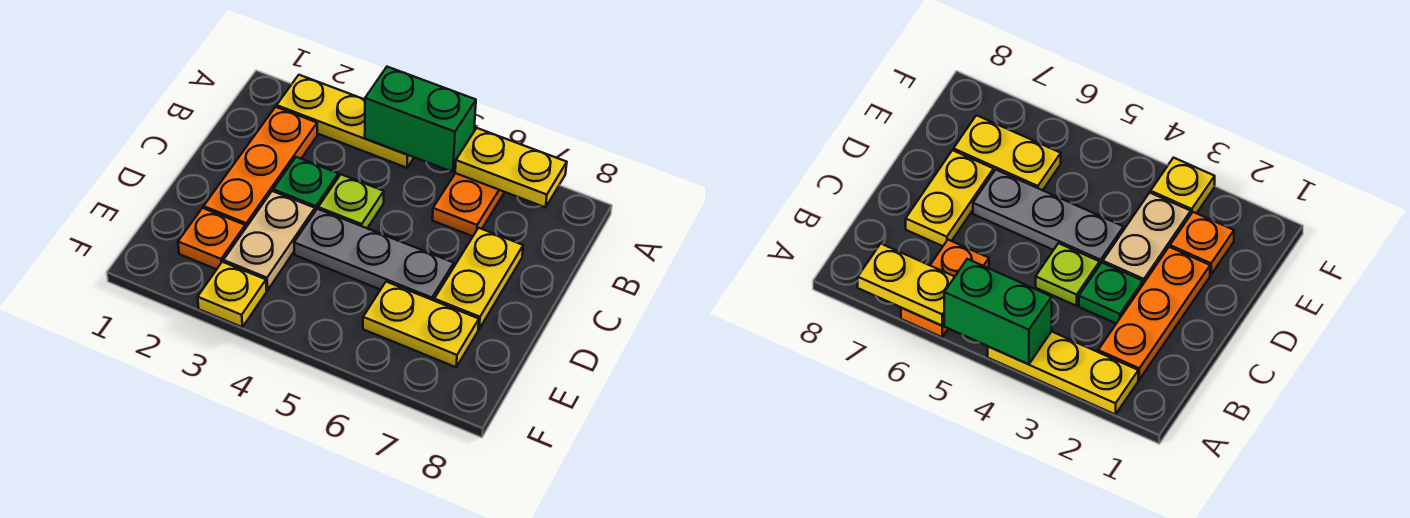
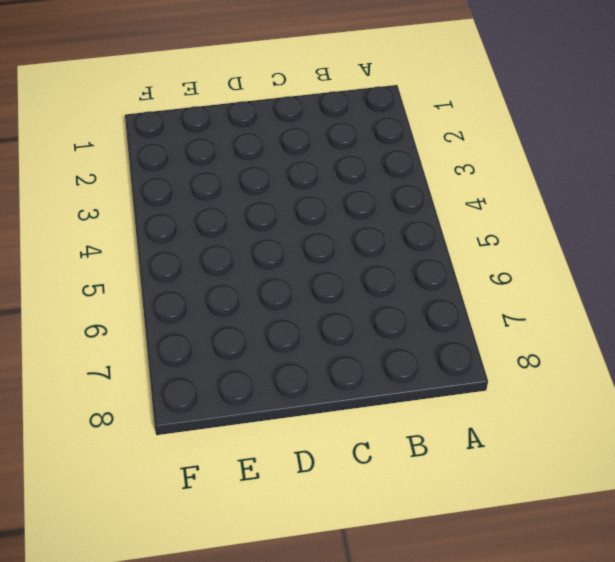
none -> yellow 1x3 plate [277,75,414,168]
none -> orange 1x2 plate [433,173,504,236]
none -> orange 1x3 plate [204,107,317,228]

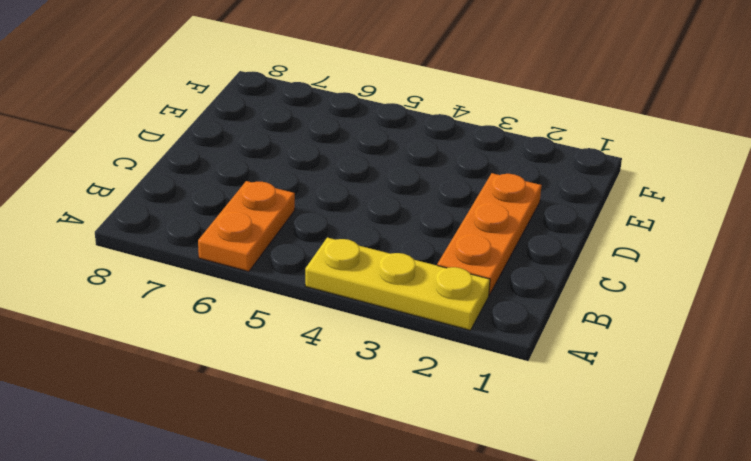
none -> green 1x1 plate [273,157,339,211]
none -> lime 1x1 plate [318,174,384,228]
none -> yellow 1x2 plate [434,228,523,329]

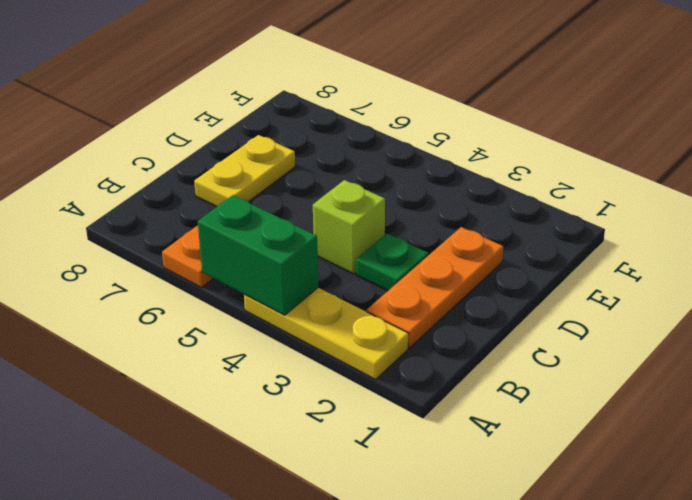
lime 1x1 brick [313,180,385,274] -> lime 1x1 plate [318,174,384,228]
none -> tan 1x2 plate [223,191,315,290]
none -> grey 1x3 plate [294,209,454,300]
none -> orange 1x1 plate [178,208,245,269]

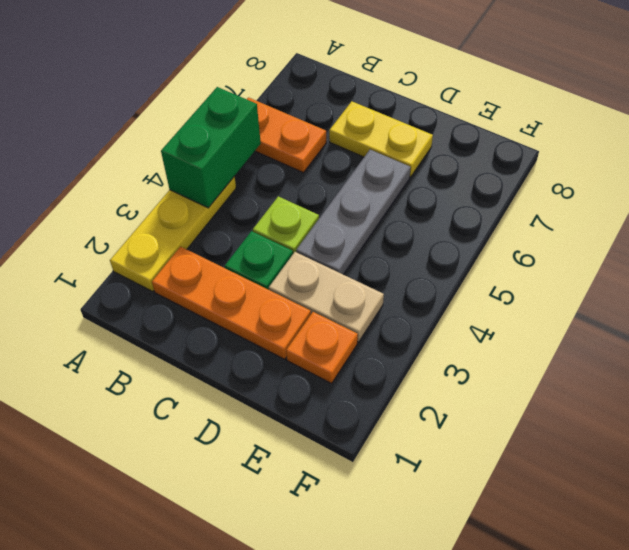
none -> yellow 1x2 plate [363,282,479,367]
none -> yellow 1x1 plate [198,262,267,327]
none -> yellow 1x2 plate [455,128,567,207]

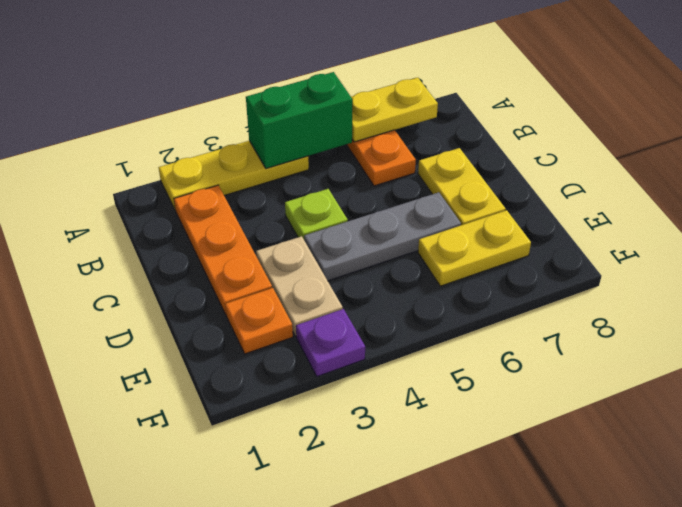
purple 1x1 plate [296,309,365,377] -> yellow 1x1 plate [198,262,267,327]
none -> green 1x1 plate [273,157,339,211]

